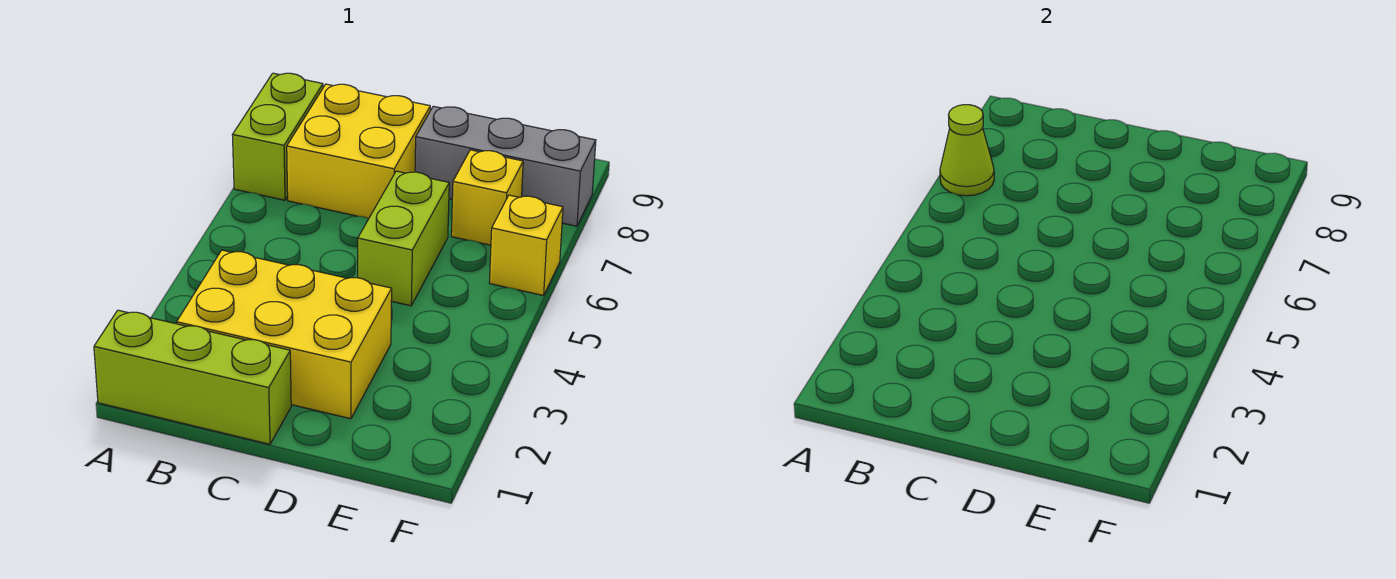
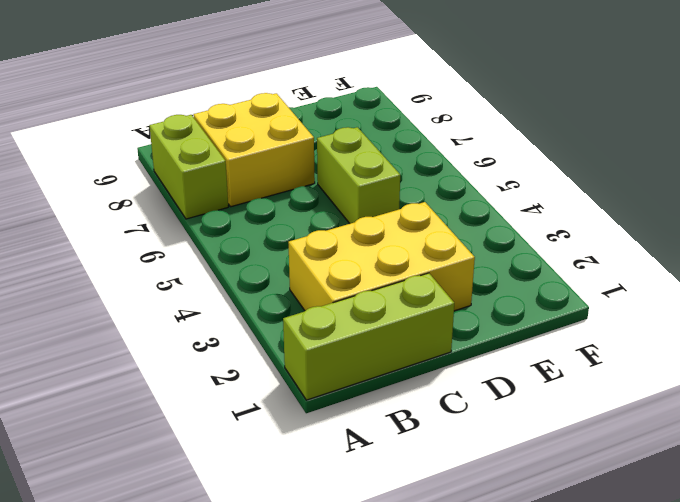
none -> grey 1x3 brick [415,106,596,226]
none -> yellow 1x1 brick [451,150,523,245]

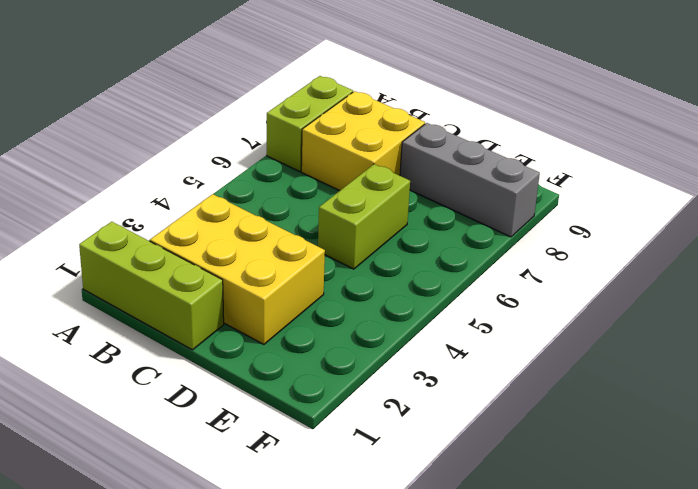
none -> yellow 1x1 brick [451,150,523,245]
none -> yellow 1x1 brick [489,195,563,296]

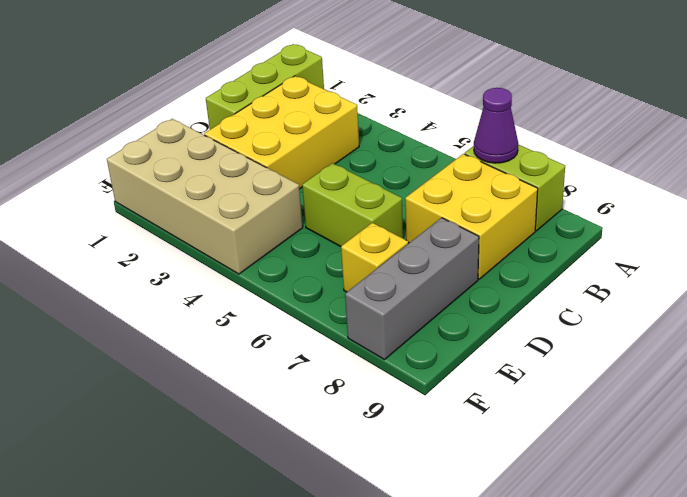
purple 1x1 cone [474,88,518,163] -> lime 1x1 cone [940,105,994,196]
tan 2x4 brick [107,119,303,274] -> none
none -> yellow 1x1 brick [489,195,563,296]

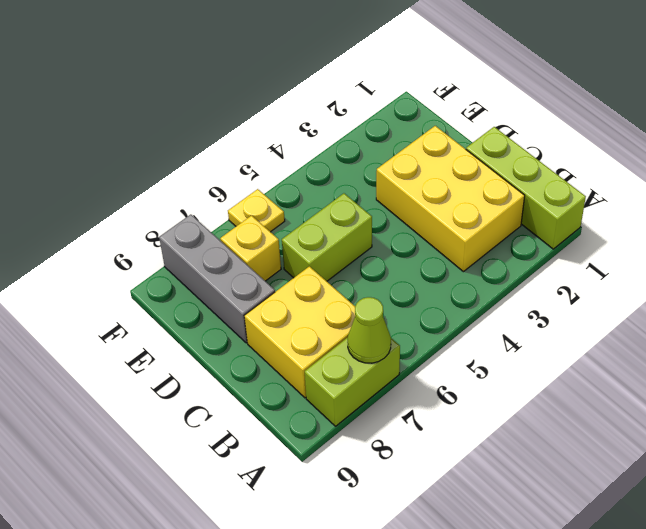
yellow 1x1 plate [228,189,285,232] -> yellow 1x1 brick [489,195,563,296]

